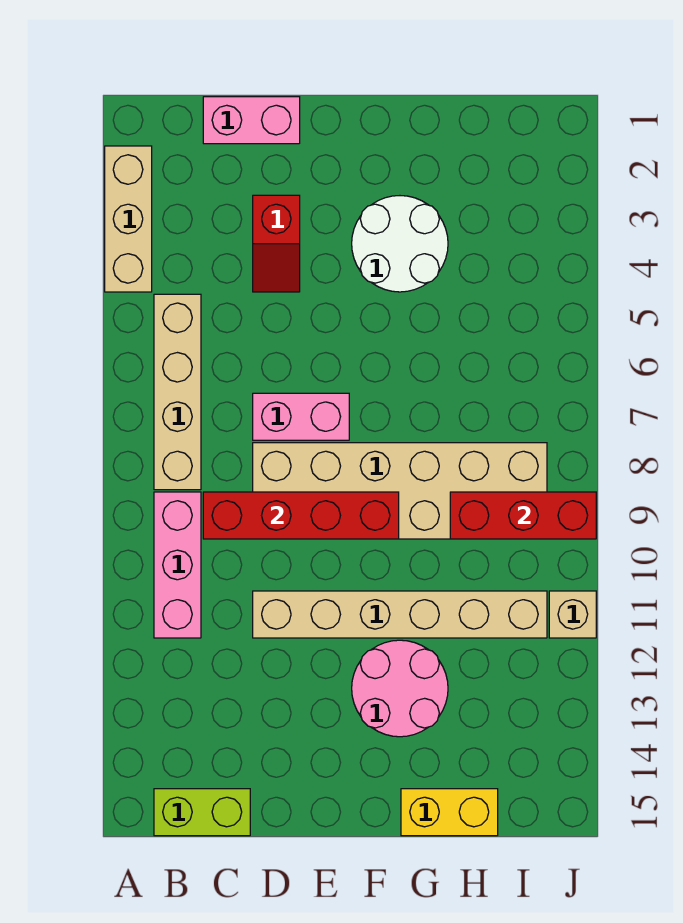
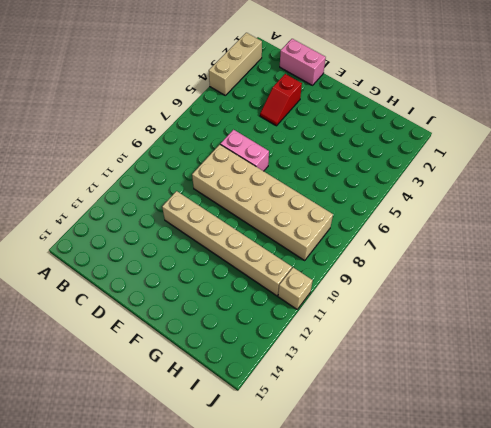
none -> tan 1x4 brick [154,294,201,490]
none -> pink 1x3 brick [154,492,201,638]
none -> lime 1x2 brick [154,789,250,836]

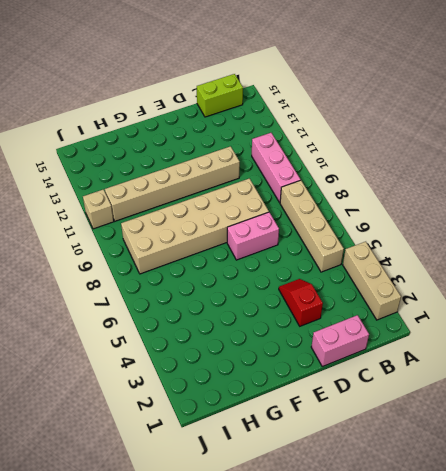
none -> white 2x2 round brick [352,196,448,292]
none -> pink 2x2 round brick [352,640,448,737]
none -> yellow 1x2 brick [401,789,498,836]

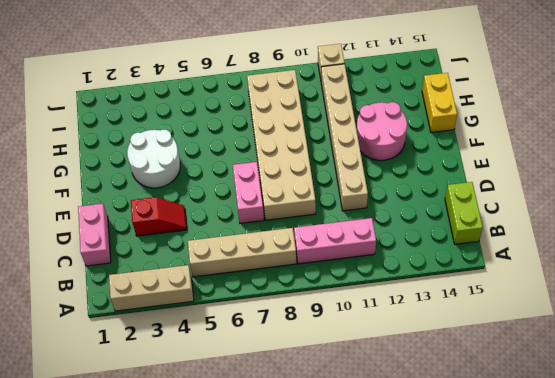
none -> red 1x4 brick [203,492,399,539]
none -> red 1x3 brick [450,492,596,539]

